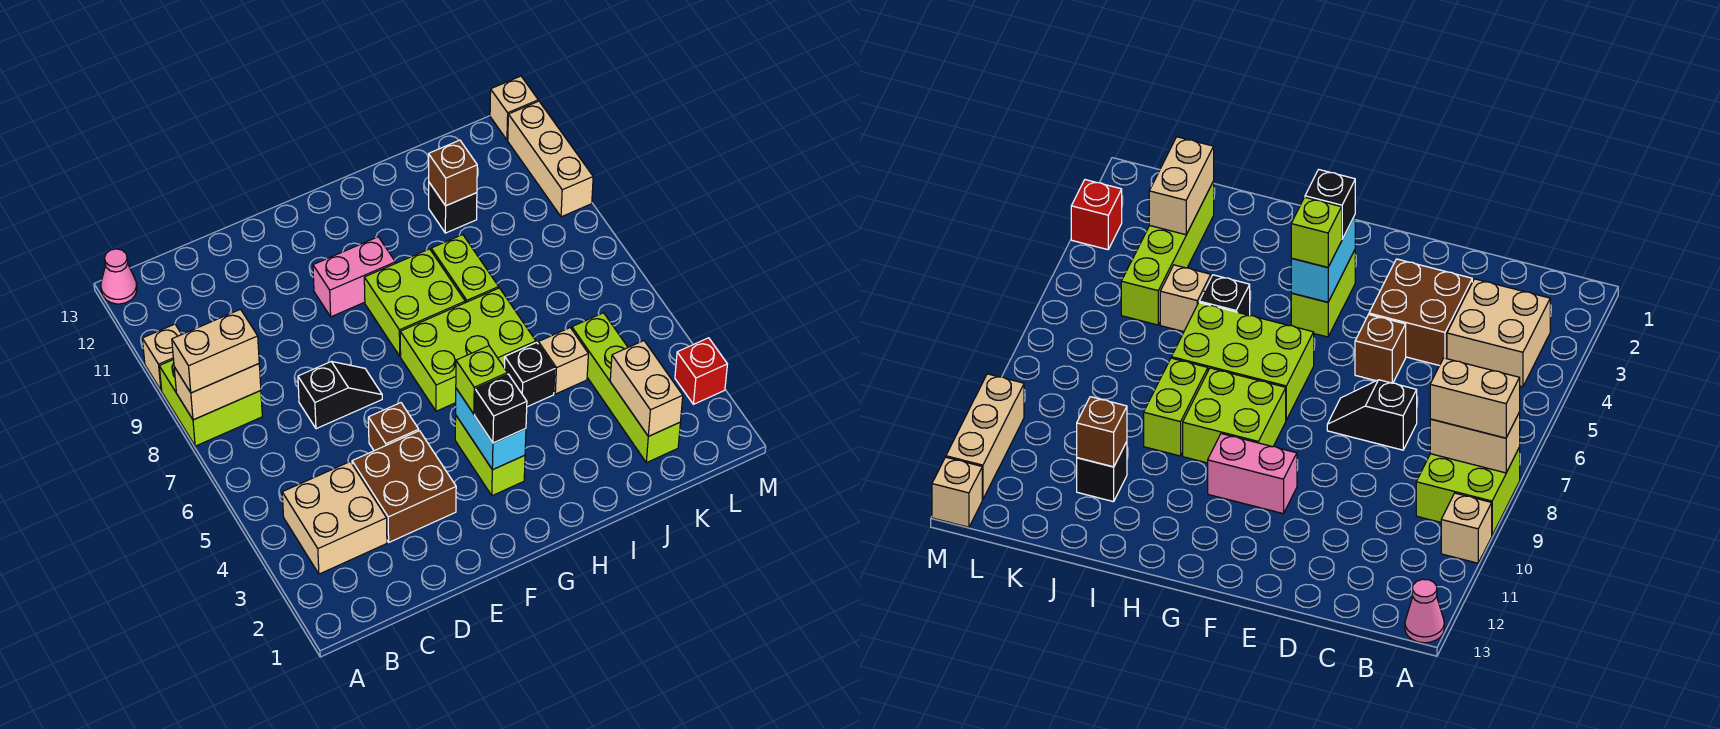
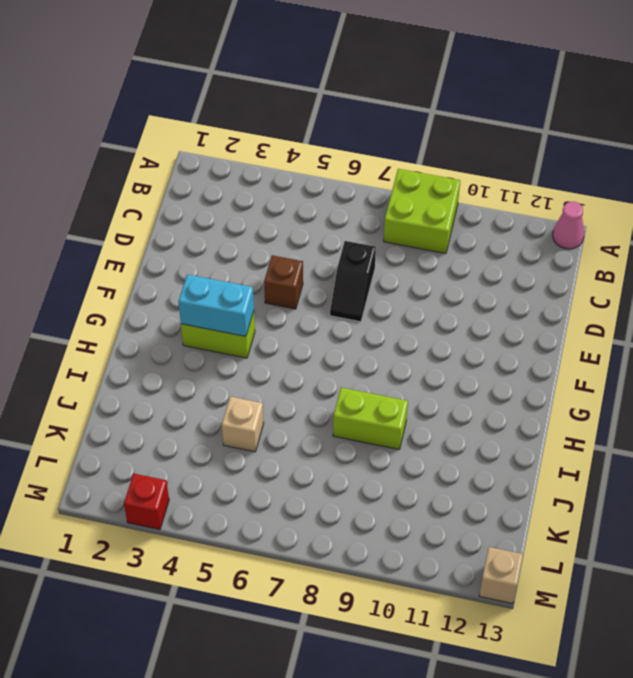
none -> tan 1x1 brick [142,324,182,390]
none -> tan 2x2 brick [282,462,387,574]
none -> brown 2x2 brick [352,431,456,542]

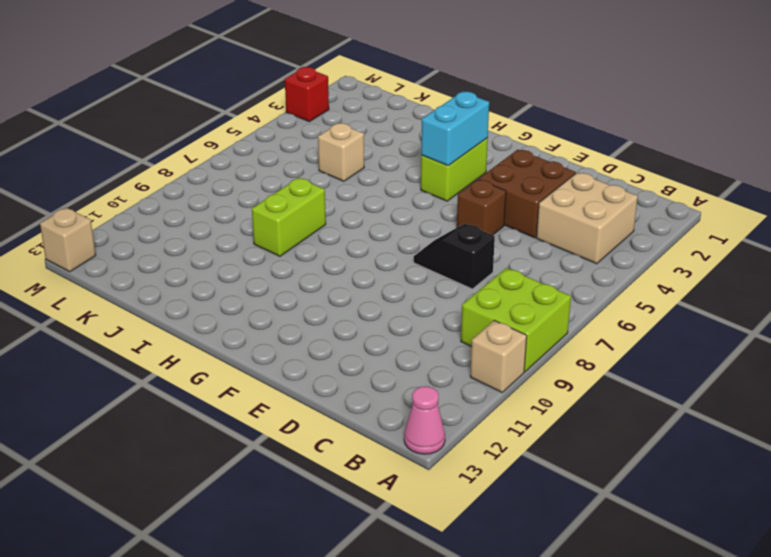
none -> pink 1x2 brick [313,237,395,317]
none -> lime 2x3 brick [400,288,536,411]
none -> lime 2x2 brick [364,249,465,356]

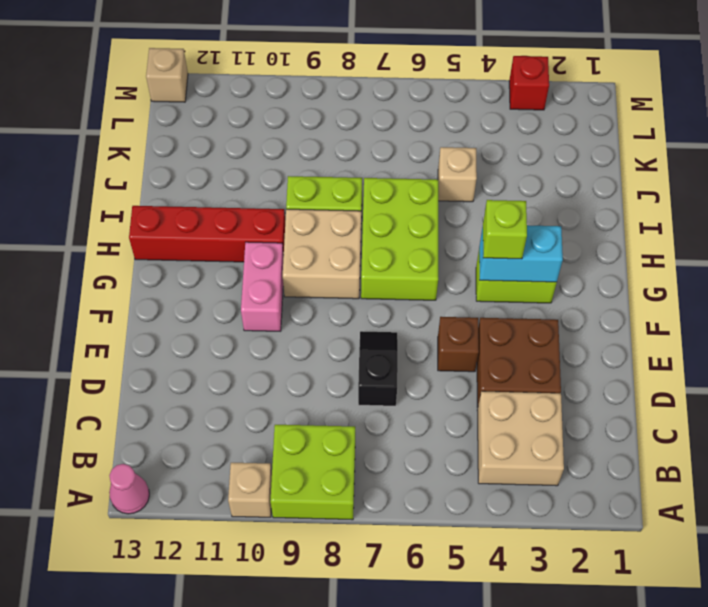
tan 2x2 brick [283,209,361,299] -> lime 2x2 brick [364,249,465,356]
red 1x4 brick [129,206,285,262] -> none
none -> black 1x1 brick [505,342,555,407]
none -> black 1x1 brick [429,183,477,233]
none -> lime 1x4 brick [572,313,680,463]

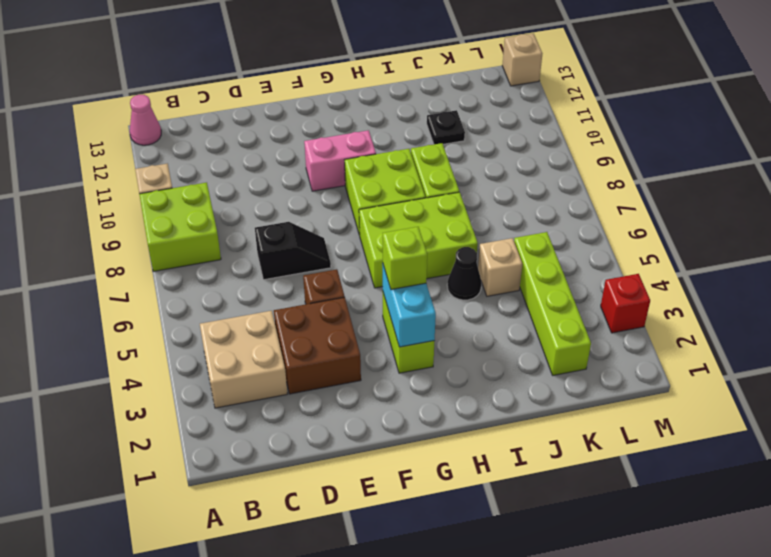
black 1x1 cone [447,247,482,300] -> black 1x1 brick [505,342,555,407]
black 1x1 plate [427,110,465,144] -> black 1x1 brick [429,183,477,233]
none -> tan 1x3 brick [508,101,593,217]
none -> tan 1x2 brick [174,364,261,420]
none -> brown 1x1 brick [429,140,477,206]

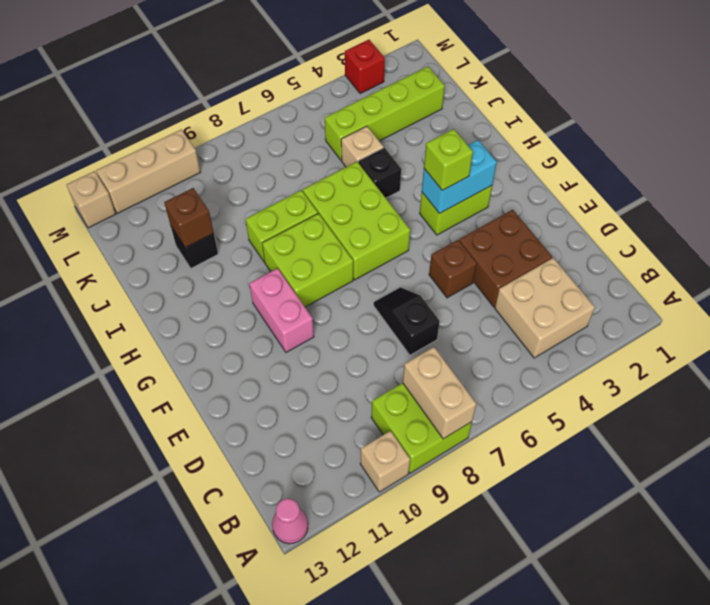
none -> tan 1x2 brick [610,341,683,436]
none -> tan 1x2 brick [172,309,259,393]
none -> black 1x1 brick [475,374,527,443]

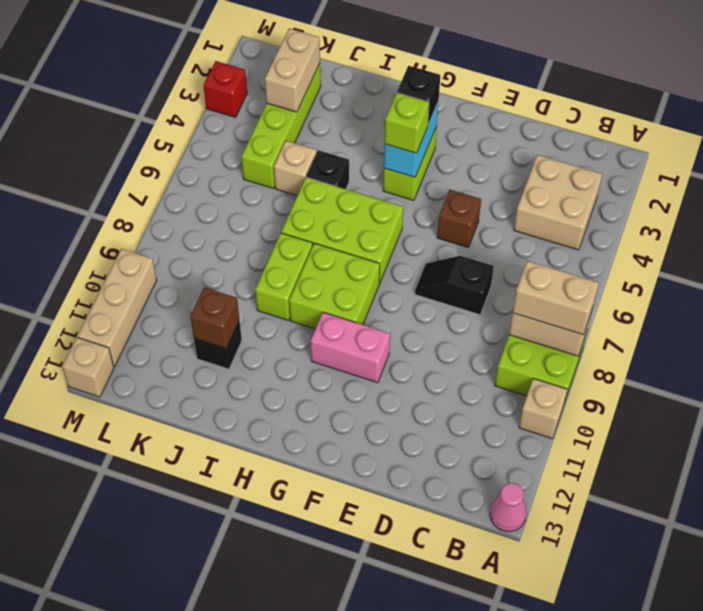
none -> brown 2x2 brick [352,431,456,542]

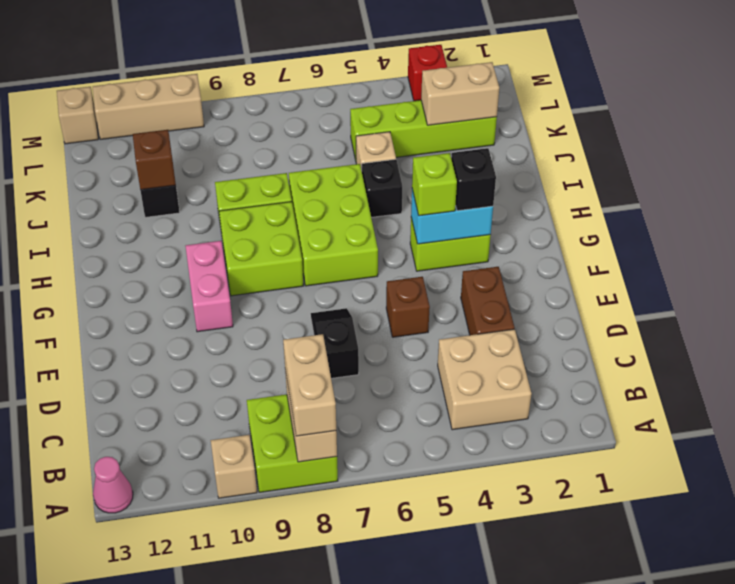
brown 1x2 brick [461,267,514,335] -> brown 2x2 brick [352,431,456,542]

